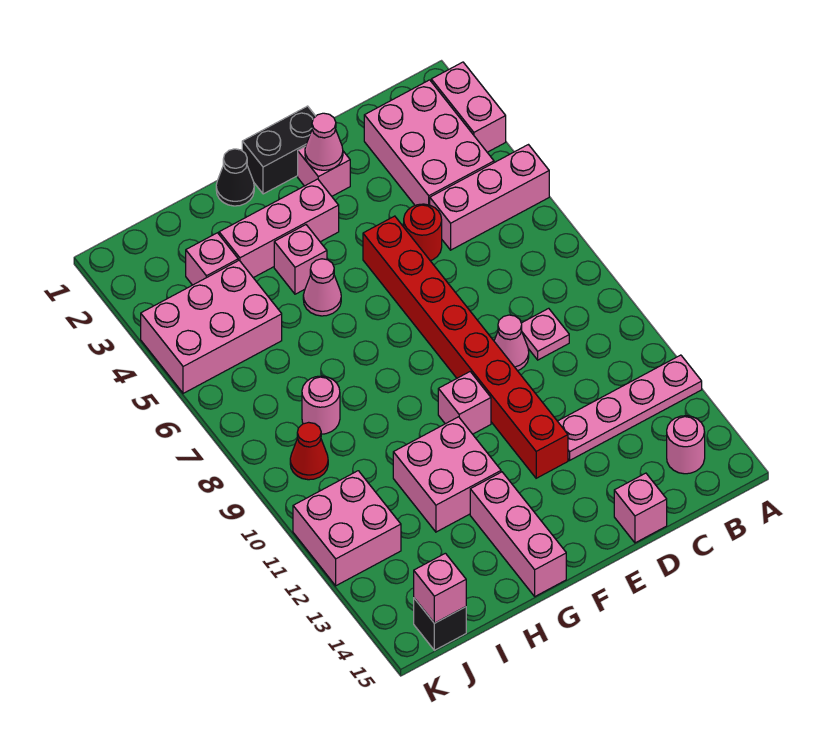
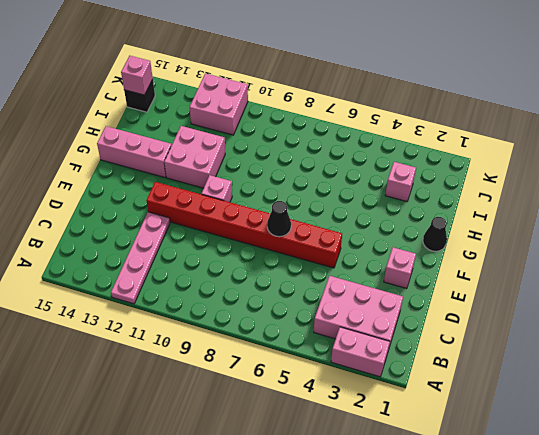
black 1x1 cone [267,201,291,237] -> none
none -> pink 1x3 brick [430,145,549,250]
none -> pink 1x1 round brick [667,416,705,474]
none -> pink 1x1 plate [521,308,569,360]

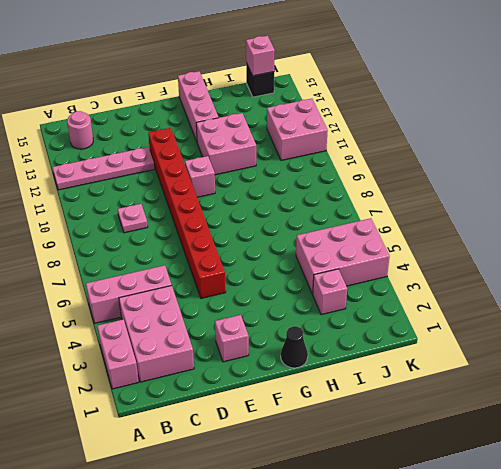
none -> red 1x1 round brick [404,204,442,261]
none -> pink 1x1 cone [494,315,529,371]
none -> pink 1x1 brick [614,473,667,543]

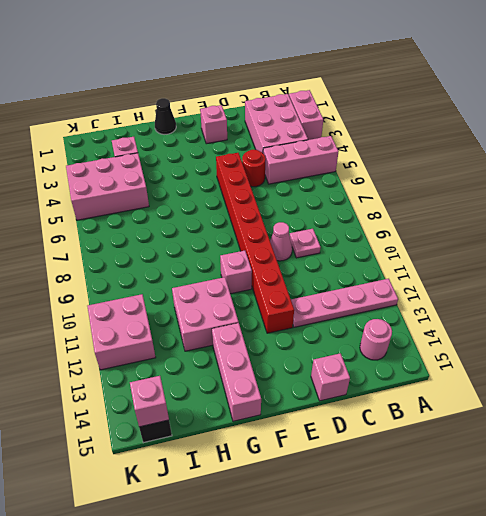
none -> black 1x2 brick [242,106,316,194]
none -> pink 1x3 brick [219,179,339,278]
none -> pink 1x1 brick [274,225,327,294]

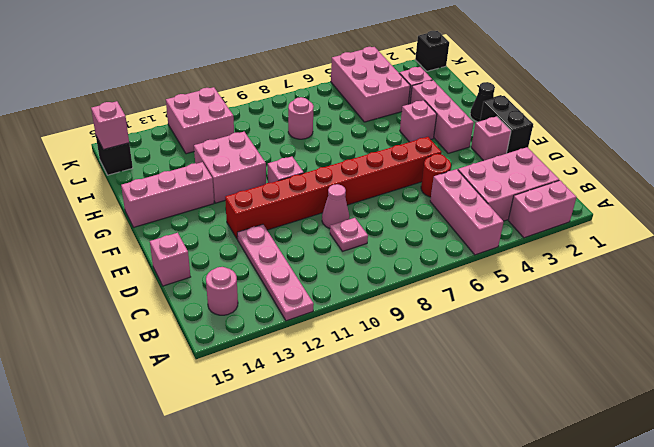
black 1x1 brick [415,31,449,71] -> none
none -> pink 1x1 cone [303,259,341,316]
none -> red 1x1 cone [290,422,328,480]
none -> pink 1x1 cone [305,113,343,170]

